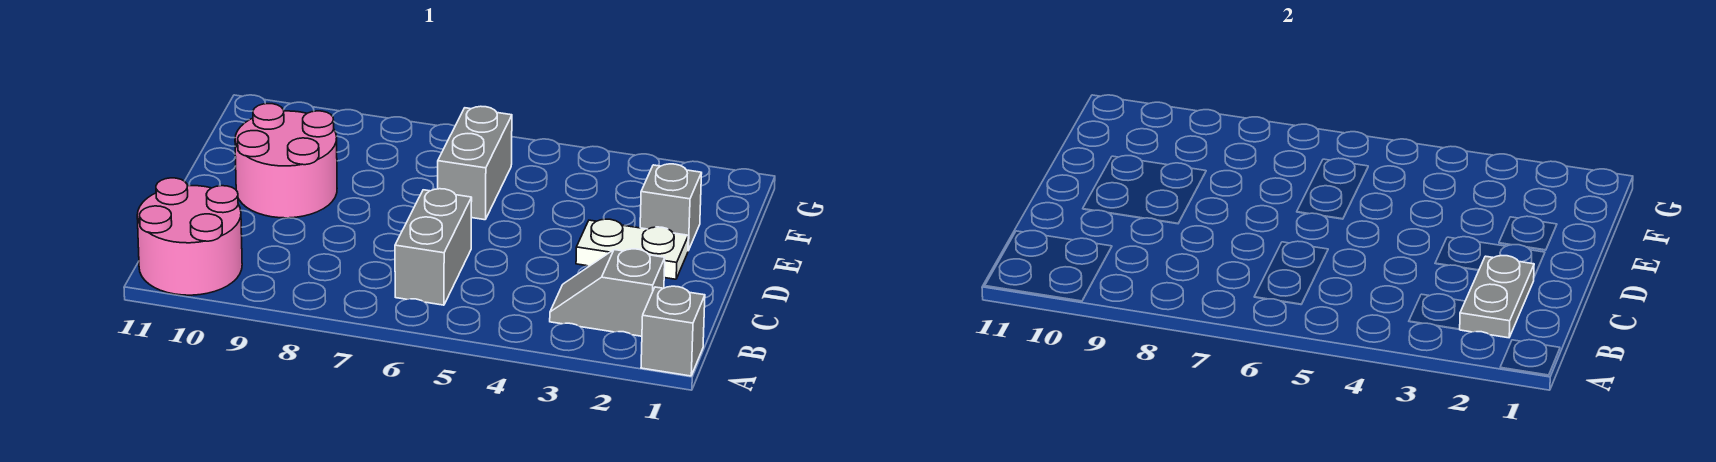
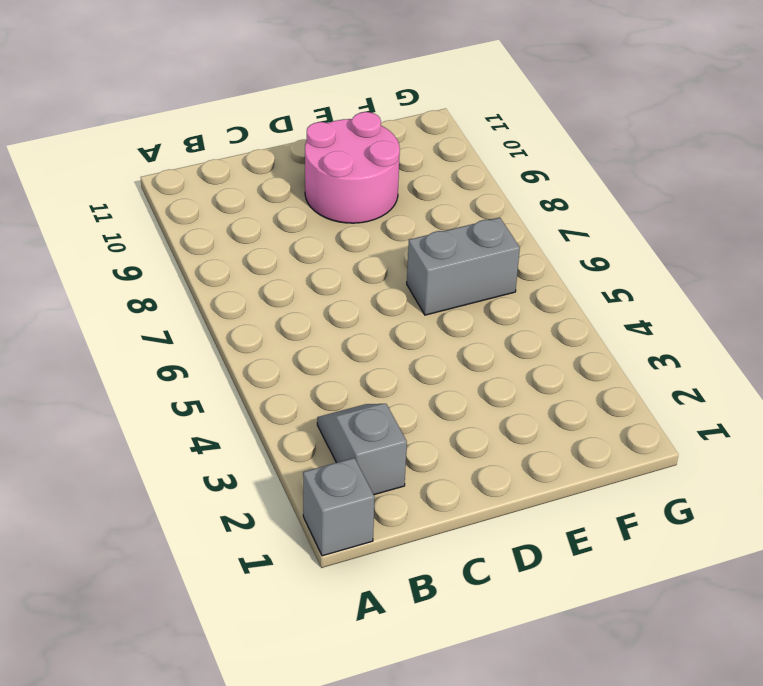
none -> pink 2x2 round brick [137,178,242,295]
none -> grey 1x2 brick [395,189,472,305]

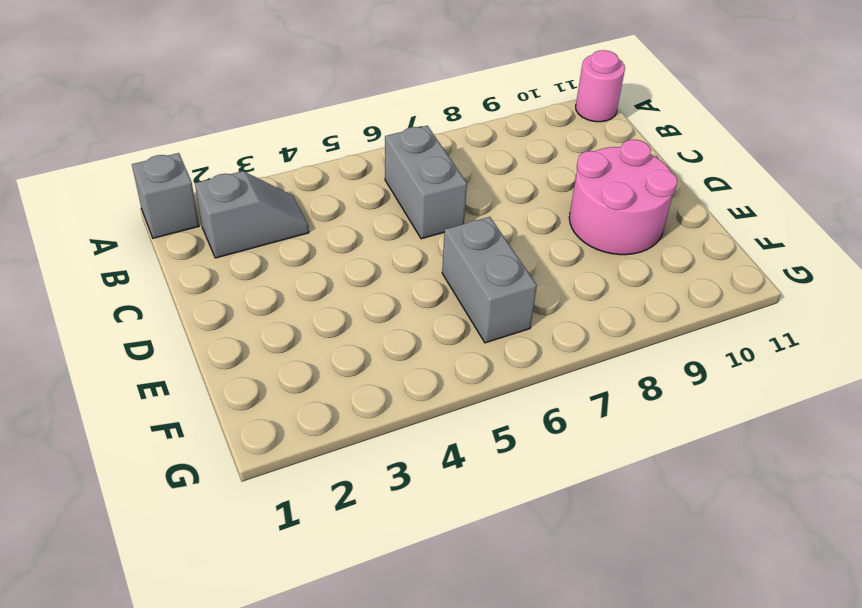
pink 1x1 round brick [576,50,625,122] -> pink 2x2 round brick [137,178,242,295]
none -> white 1x2 plate [576,219,688,279]
none -> grey 1x1 brick [640,164,702,250]

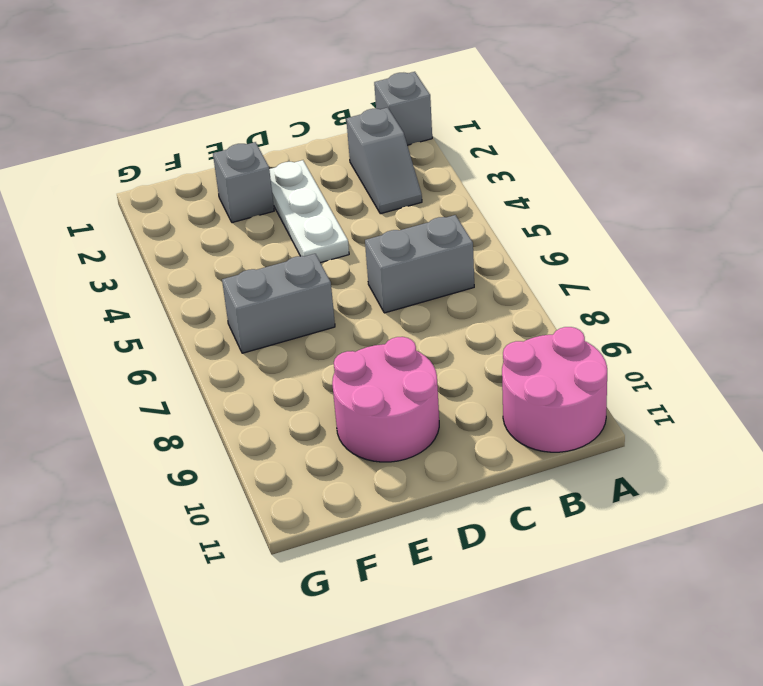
white 1x3 plate [269,160,349,263] -> white 1x2 plate [576,219,688,279]
none -> grey 1x2 plate [1460,256,1534,338]

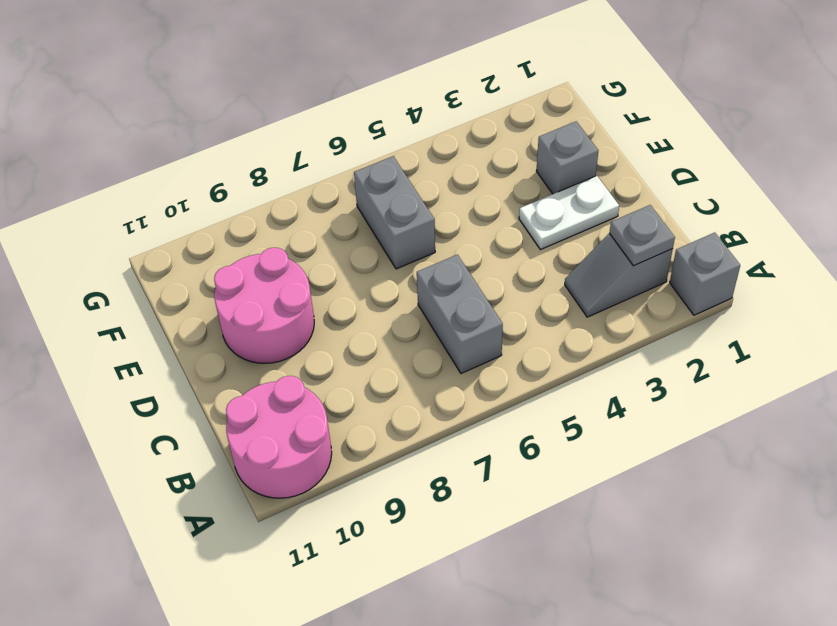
grey 1x1 plate [609,205,675,266] -> grey 1x2 plate [1460,256,1534,338]

